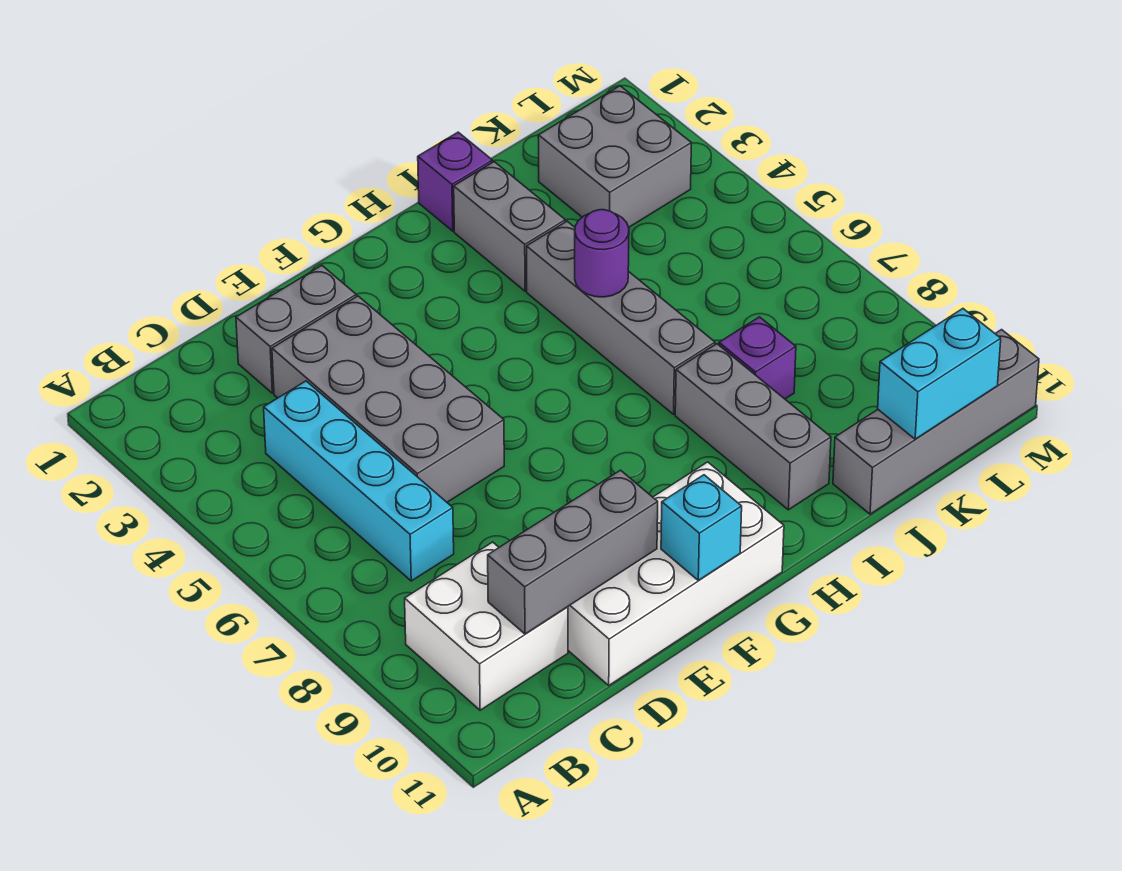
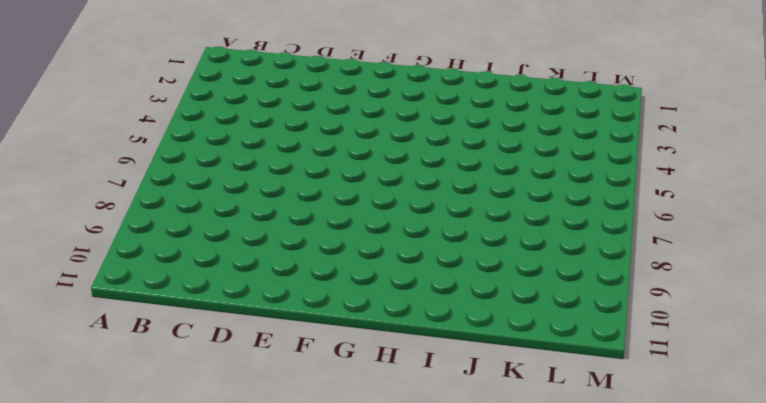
none -> white 2x2 brick [405,542,568,710]
none -> cyan 1x4 brick [264,381,454,581]
none -> grey 1x2 brick [236,266,356,393]

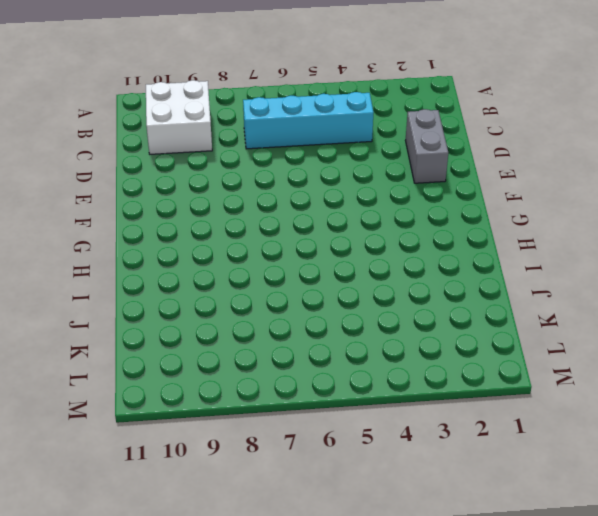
none -> grey 2x4 brick [272,296,504,502]
none -> white 2x4 brick [568,462,784,685]
none -> purple 1x1 brick [418,132,492,231]

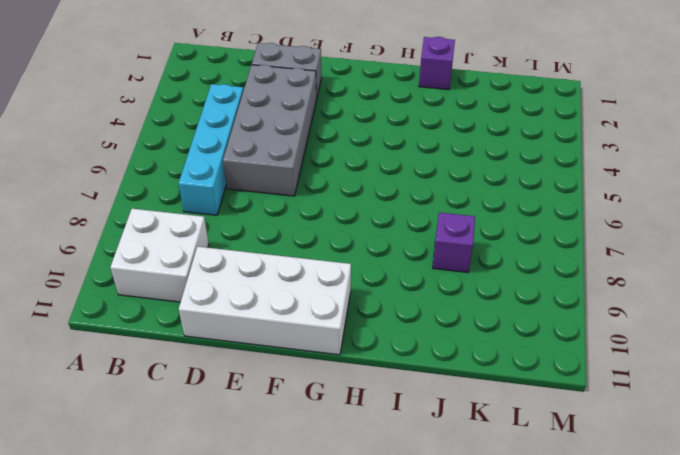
none -> grey 1x2 brick [454,162,565,291]
none -> grey 1x4 brick [527,221,715,414]
none -> grey 1x3 brick [675,344,831,510]

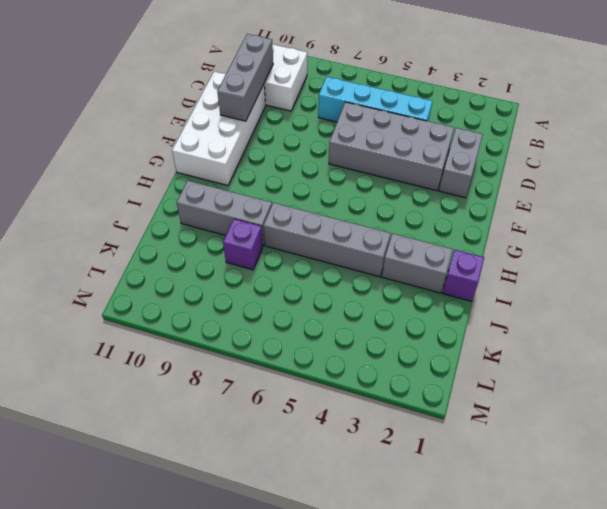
none -> grey 1x4 brick [833,330,1039,514]
none -> grey 2x2 brick [538,86,691,228]
none -> cyan 1x1 brick [661,475,742,580]

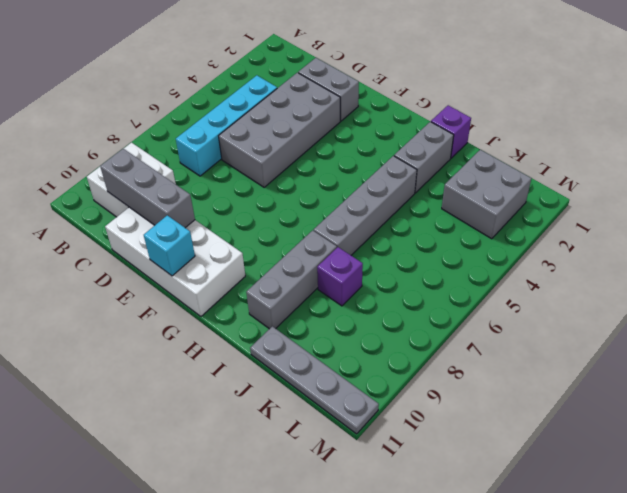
grey 1x4 plate [250,326,379,434] -> grey 1x4 brick [833,330,1039,514]
none -> purple 1x1 round brick [575,210,629,297]
none -> cyan 1x2 brick [878,309,1001,439]

